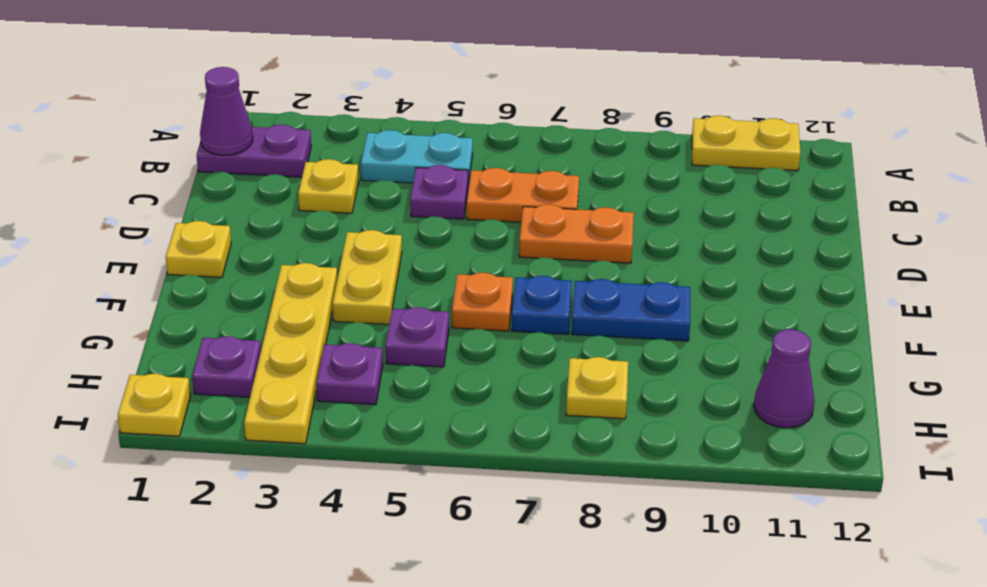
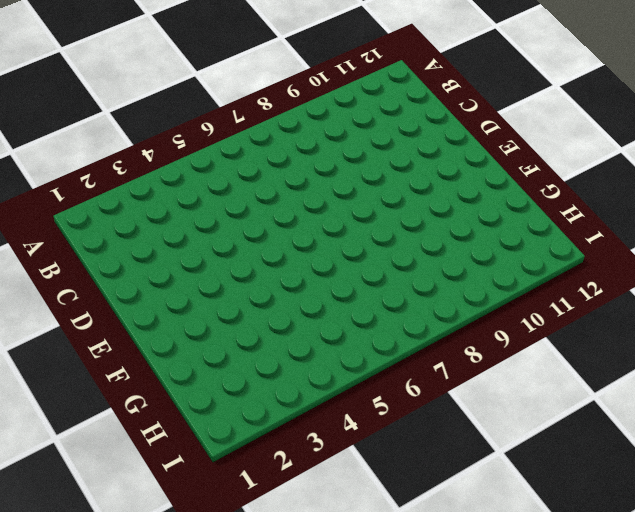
none -> yellow 1x2 plate [692,116,800,171]
none -> purple 1x2 plate [197,125,311,177]
none -> cyan 1x2 plate [361,130,473,185]

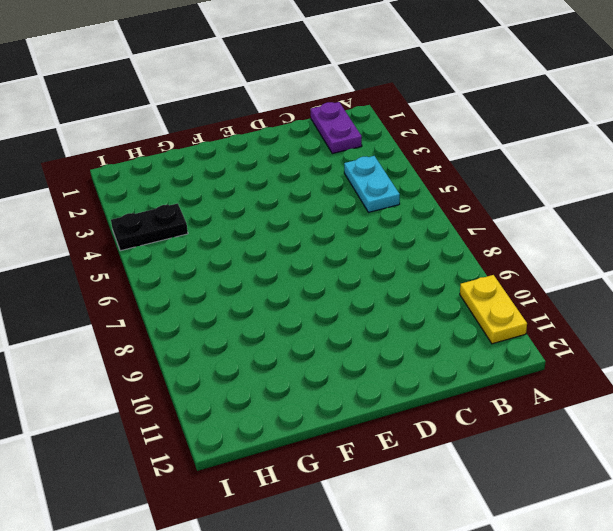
black 1x2 plate [111,203,188,251] -> purple 1x1 plate [316,343,383,405]
none -> yellow 1x1 plate [298,159,359,213]
none -> purple 1x1 plate [410,165,468,219]
none -> orange 1x2 plate [467,168,579,222]

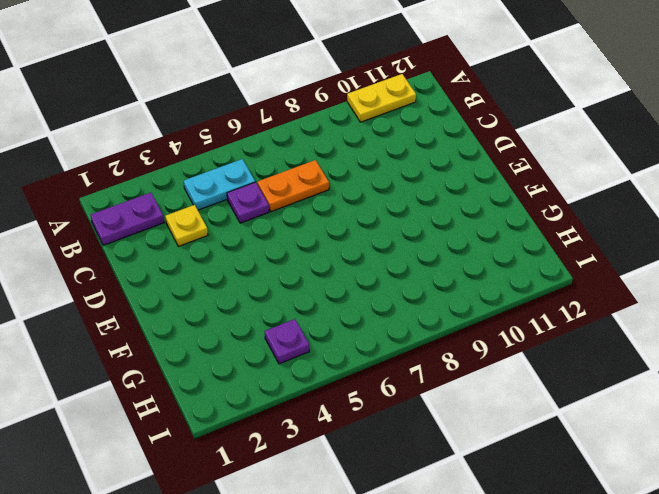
none -> orange 1x2 plate [519,204,634,263]
none -> yellow 1x1 plate [166,221,231,277]
none -> yellow 1x2 plate [333,230,402,324]

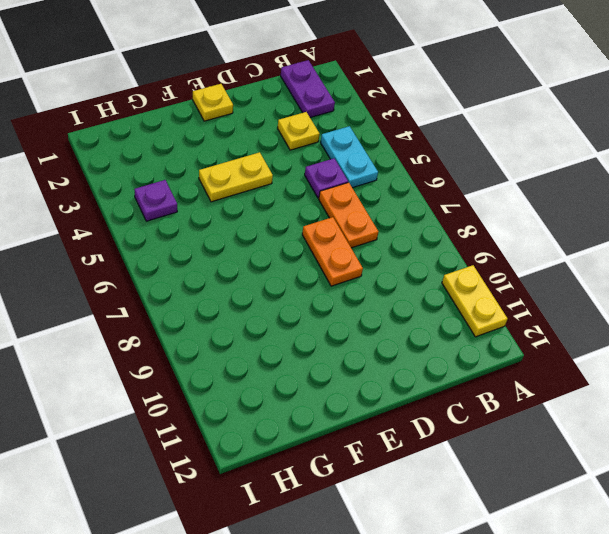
none -> yellow 1x4 plate [244,263,337,444]
none -> orange 1x1 plate [452,273,513,331]
none -> blue 1x1 plate [512,276,572,334]

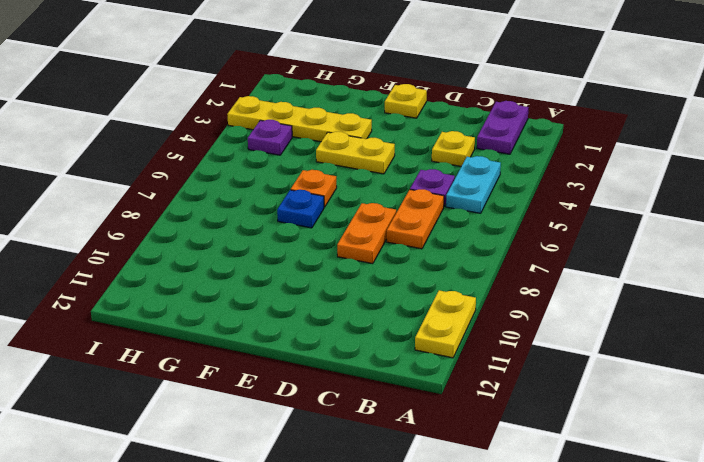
none -> blue 1x2 plate [572,279,690,341]
none -> purple 1x1 plate [386,307,449,367]
none -> purple 1x1 plate [192,336,261,397]

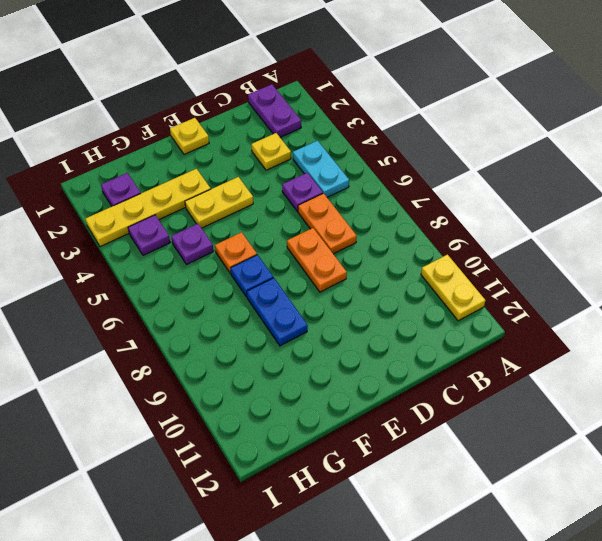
none -> yellow 1x1 plate [566,357,628,419]
none -> purple 1x1 cone [754,329,814,428]
none -> yellow 1x1 plate [118,374,190,436]

